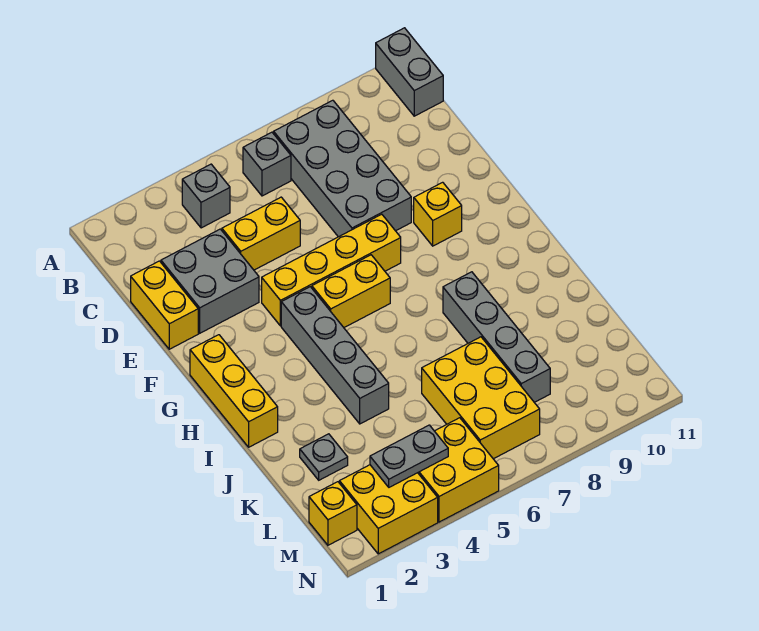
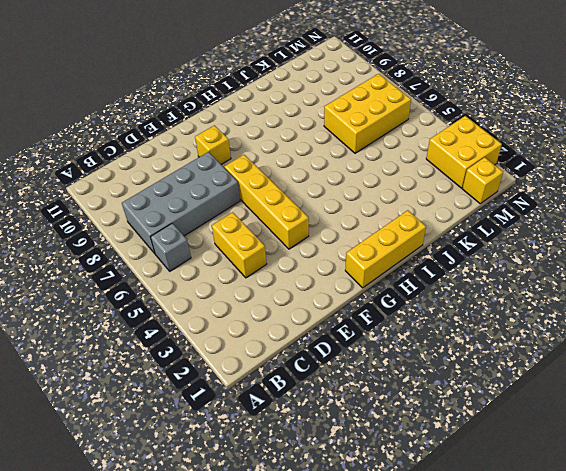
none -> grey 1x2 brick [376,28,443,116]
none -> grey 1x1 brick [182,164,230,228]
none -> yellow 1x2 brick [131,261,198,349]

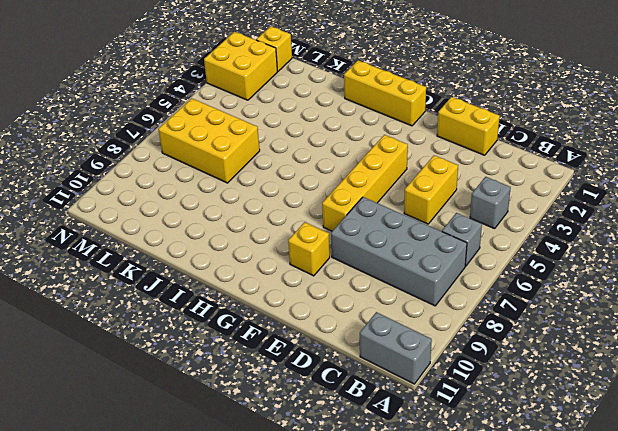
none -> grey 2x2 brick [161,229,259,333]
none -> grey 1x4 brick [281,287,389,424]
none -> yellow 1x2 brick [312,255,390,327]

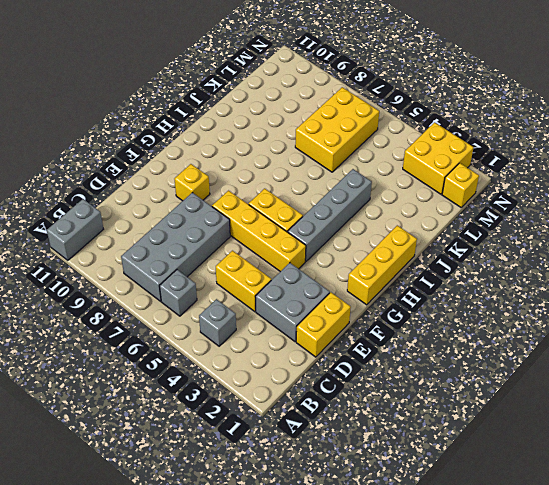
none -> grey 1x4 brick [443,272,550,402]
none -> grey 1x1 plate [300,434,348,480]
none -> yellow 2x2 brick [418,418,499,522]

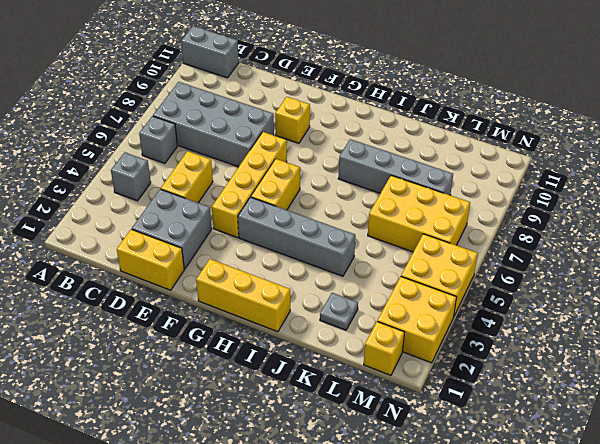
none -> grey 1x2 plate [370,425,448,487]

